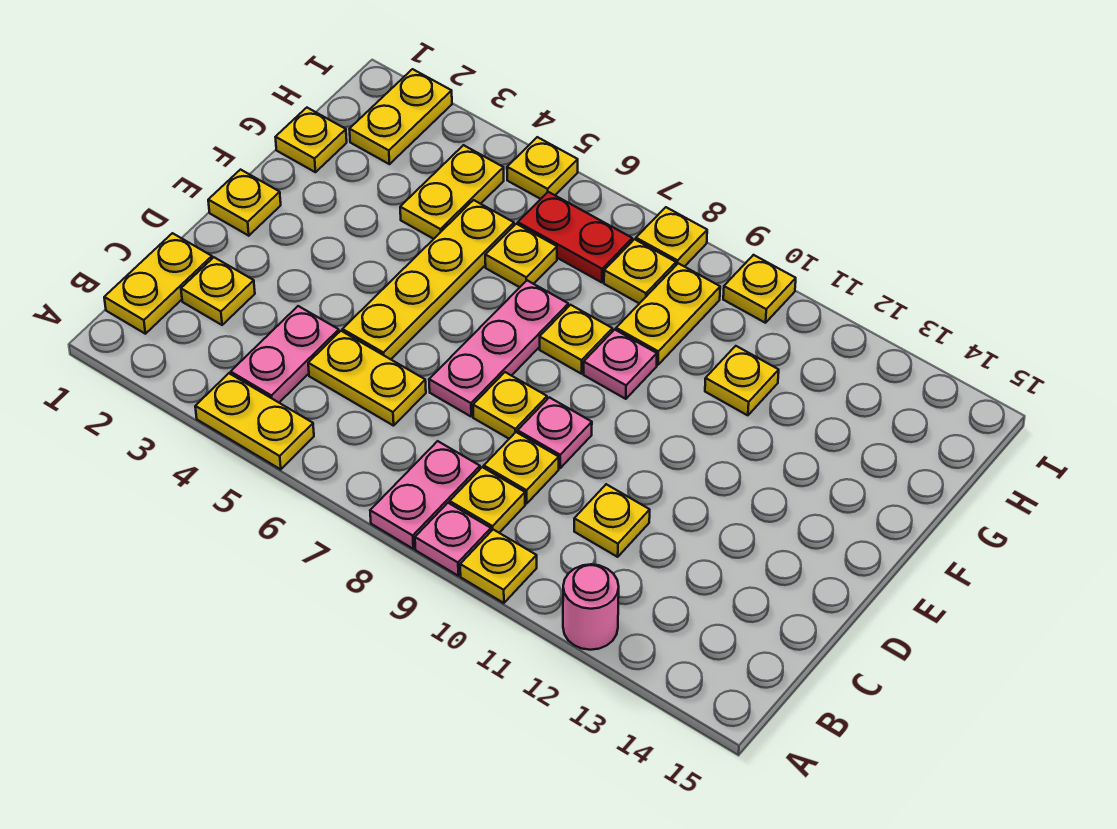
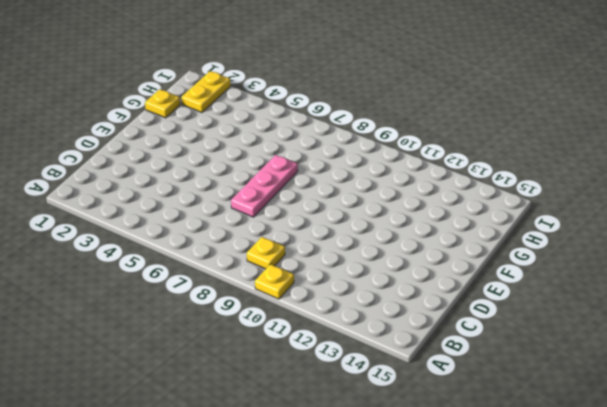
none -> yellow 1x2 plate [195,373,314,469]
none -> pink 1x2 plate [370,441,480,549]
none -> pink 1x1 plate [415,503,491,576]
none -> pink 1x1 round brick [563,564,619,650]

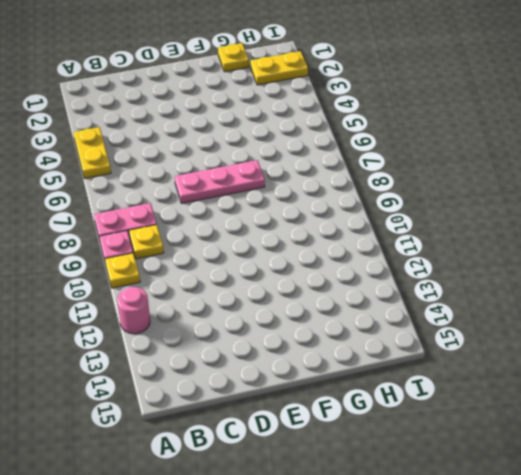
none -> yellow 1x2 plate [104,233,212,334]
none -> pink 1x2 plate [231,306,339,402]
none -> yellow 1x1 plate [181,257,255,325]
none -> yellow 1x2 plate [308,331,426,426]

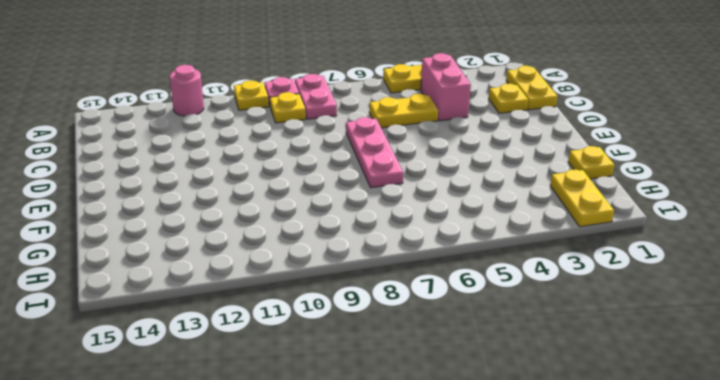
pink 1x2 brick [421,53,471,121] -> pink 1x2 plate [231,306,339,402]
none -> yellow 1x1 plate [484,432,559,504]
none -> yellow 1x1 plate [574,484,650,557]
none -> yellow 1x4 plate [342,200,514,359]
none -> yellow 1x1 plate [473,372,547,439]

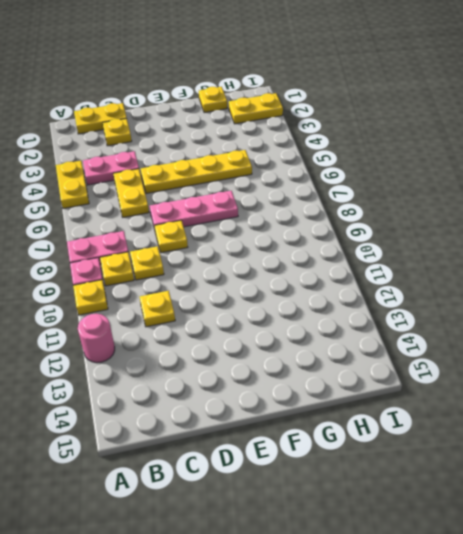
none -> pink 1x1 plate [518,397,592,468]
none -> yellow 1x1 plate [208,170,281,236]
none -> yellow 1x1 plate [540,305,612,374]
none -> pink 1x1 plate [584,330,657,399]

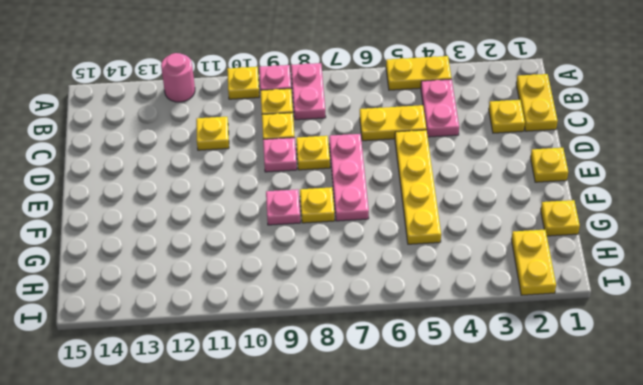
none -> yellow 1x2 plate [400,145,504,239]
none -> yellow 1x1 plate [485,224,557,287]
none -> yellow 1x2 plate [616,263,720,365]
none -> yellow 1x1 plate [705,346,779,415]

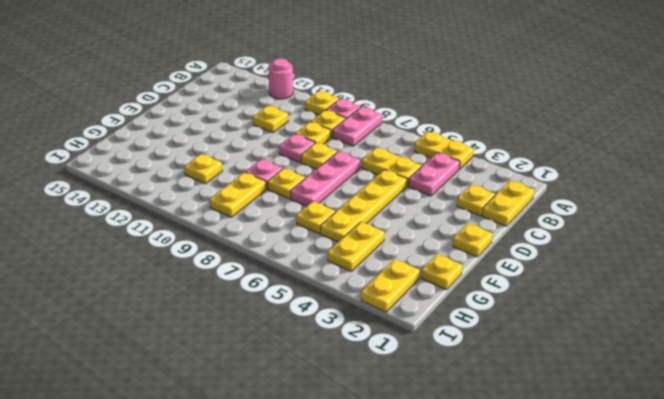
none -> red 1x2 plate [518,192,632,282]
none -> yellow 1x1 plate [604,239,676,303]
none -> yellow 1x1 plate [507,137,578,199]
none -> yellow 1x1 plate [636,207,707,267]

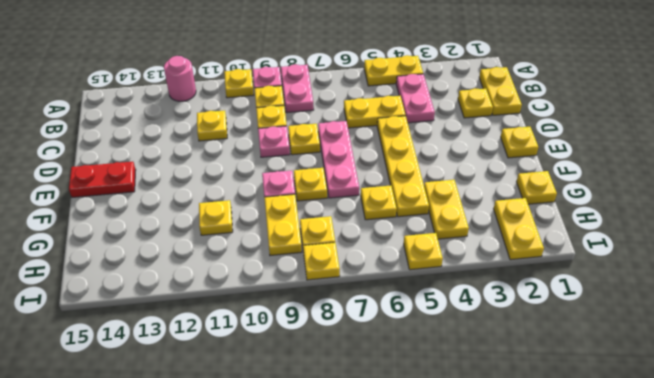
red 1x2 plate [69,162,136,197] -> red 1x2 plate moved to [518,192,632,282]
none -> yellow 1x1 plate [723,255,796,323]

